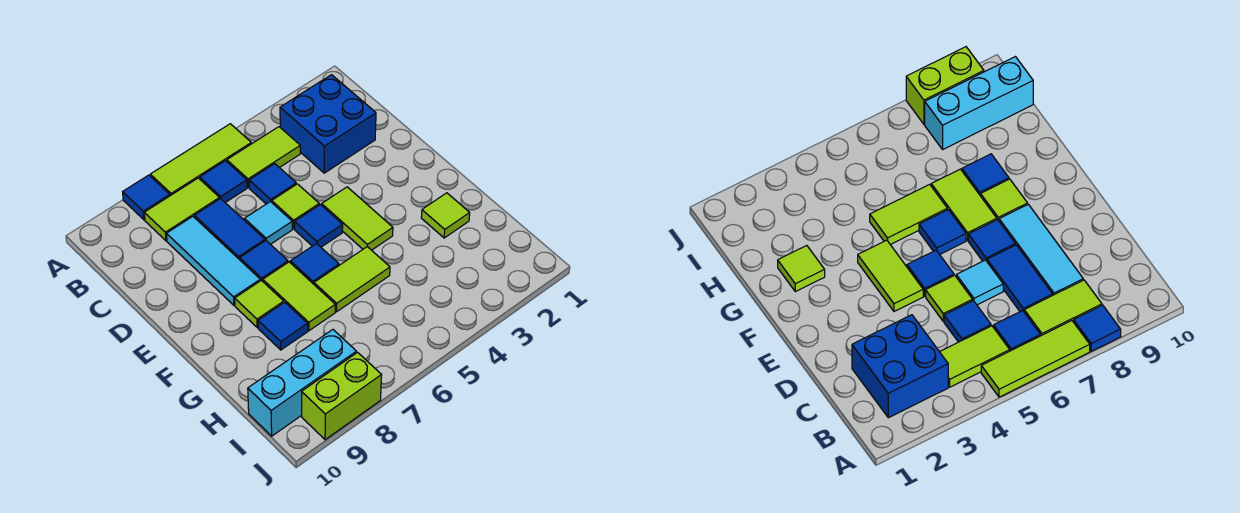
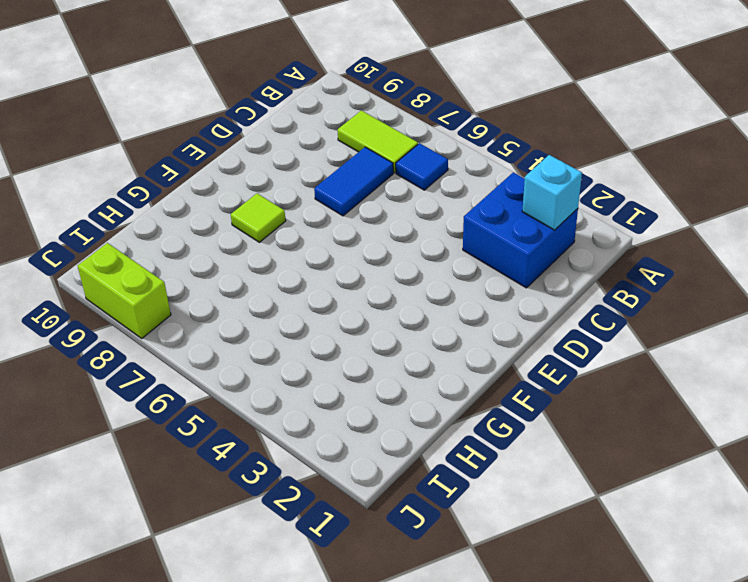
cyan 1x1 brick [522,155,582,230] -> none
none -> lime 1x3 tile [150,124,251,196]
none -> blue 1x1 tile [123,175,170,220]
none -> lime 1x2 tile [227,127,300,187]

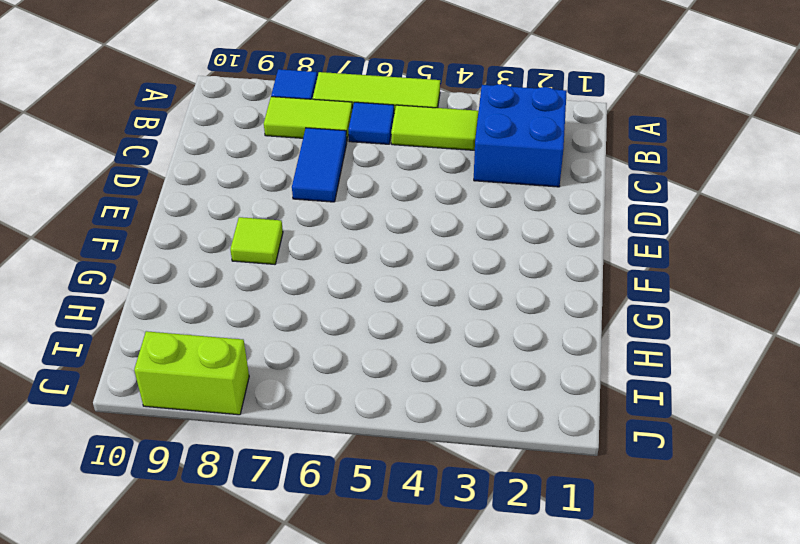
none -> blue 1x1 tile [249,164,296,204]
none -> cyan 1x3 tile [167,217,260,305]
none -> lime 1x1 tile [272,184,319,229]

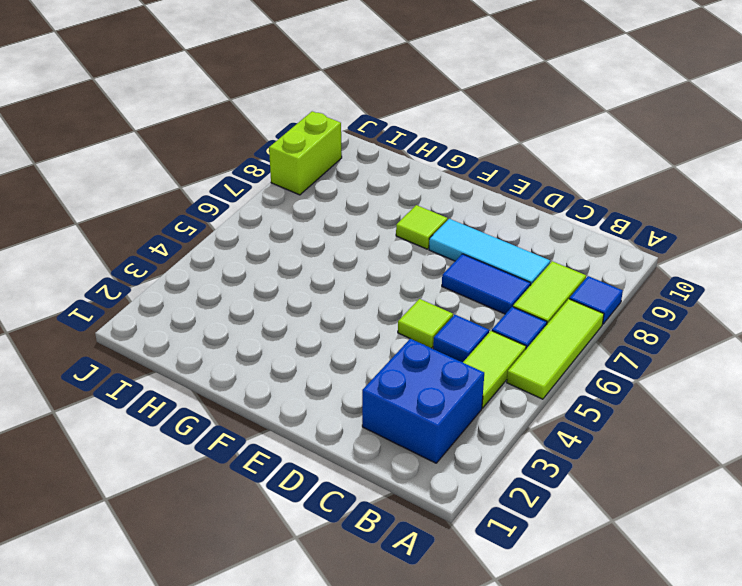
none -> cyan 1x1 tile [244,201,292,244]
none -> lime 1x2 tile [322,187,393,250]
none -> blue 1x1 tile [295,205,343,247]

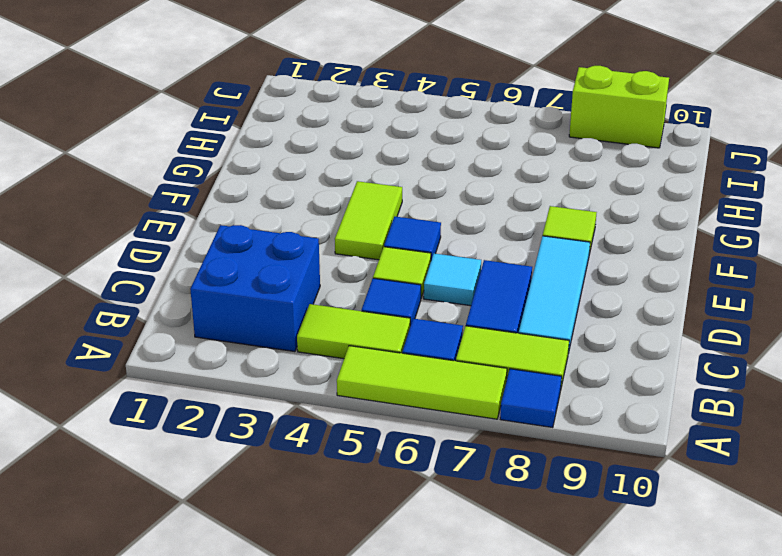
none -> blue 1x1 tile [240,241,288,281]
none -> blue 1x1 tile [290,243,339,284]
none -> lime 1x2 tile [263,262,335,331]

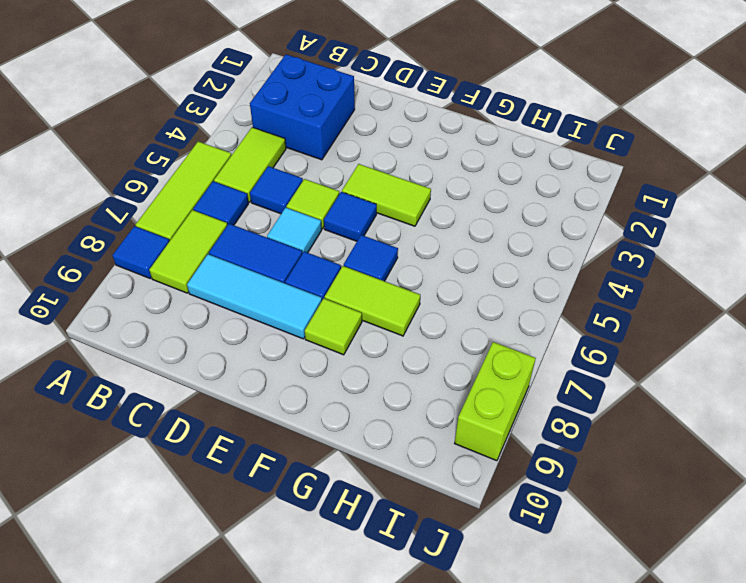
none -> lime 1x1 tile [421,193,470,238]
none -> lime 1x2 tile [314,247,390,312]
none -> blue 1x1 tile [258,302,308,350]

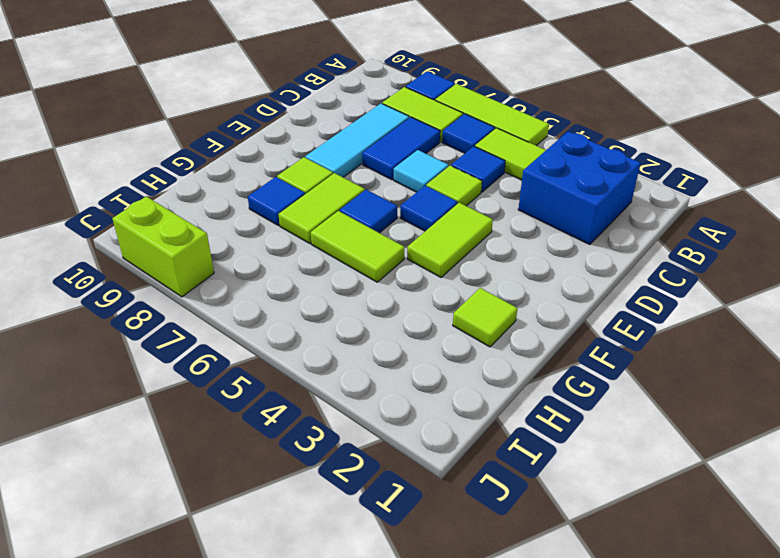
none -> blue 1x1 tile [240,241,288,281]
none -> cyan 1x3 brick [248,330,356,436]

